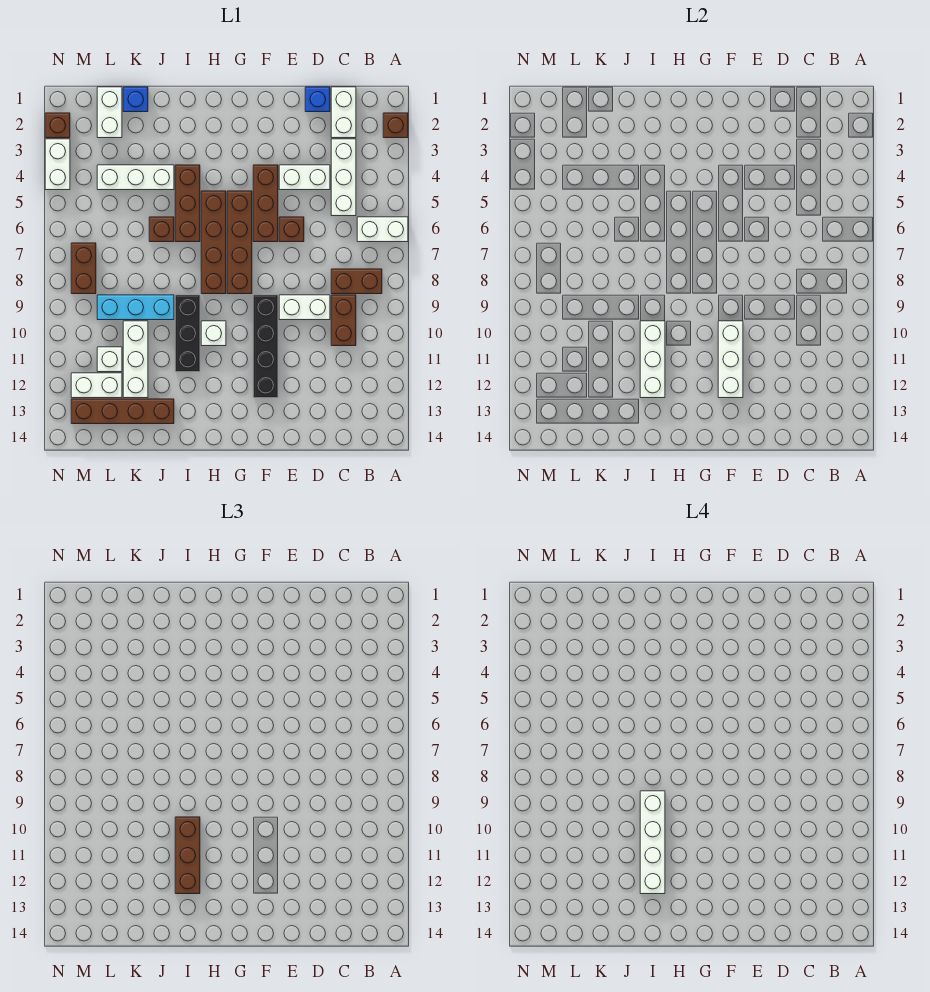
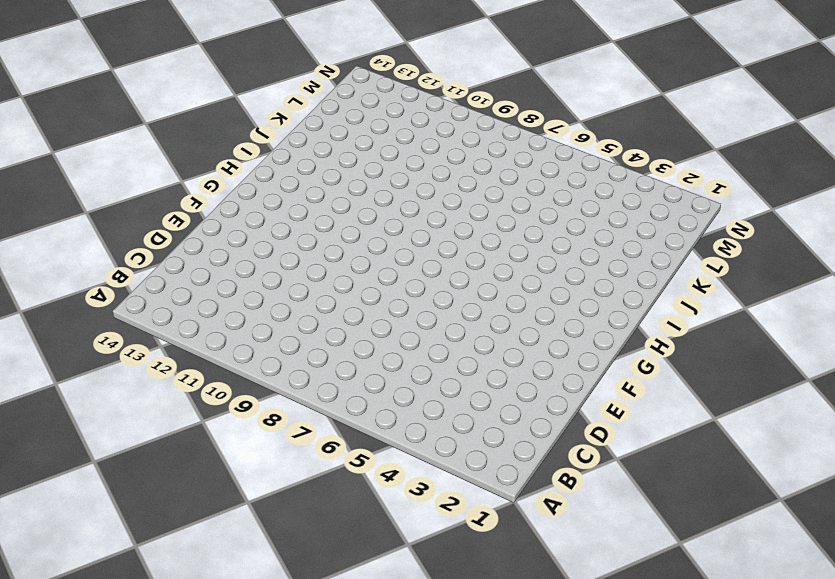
none -> brown 1x1 brick [383,113,408,138]
none -> white 1x2 brick [357,217,408,242]
none -> brown 1x2 brick [331,269,382,294]
none -> white 1x2 brick [331,87,356,138]

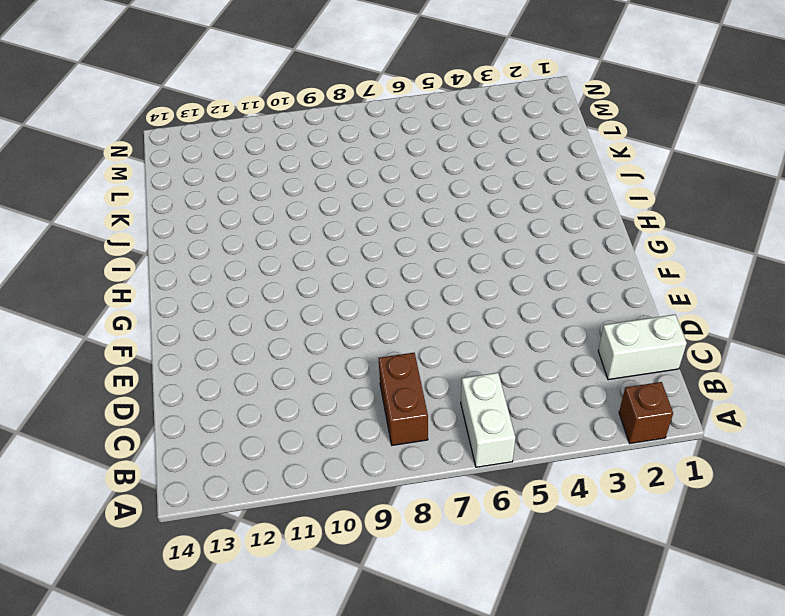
none -> white 1x3 brick [331,139,356,216]
none -> brown 1x2 brick [331,295,356,346]
none -> blue 1x1 brick [305,87,330,112]
none -> white 1x2 brick [279,165,330,190]

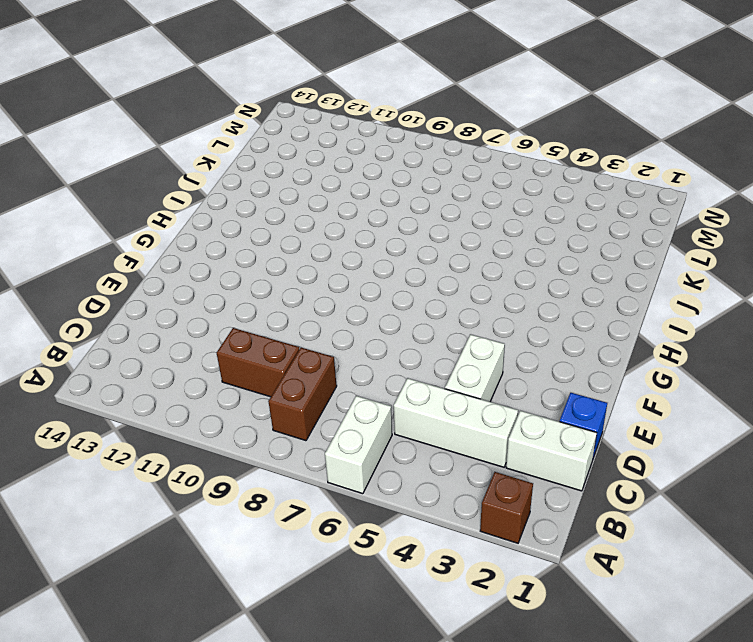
none -> white 1x2 brick [279,295,330,320]
none -> brown 1x1 brick [279,217,304,242]
none -> brown 1x3 brick [253,165,278,242]
none -> black 1x4 brick [253,295,278,398]

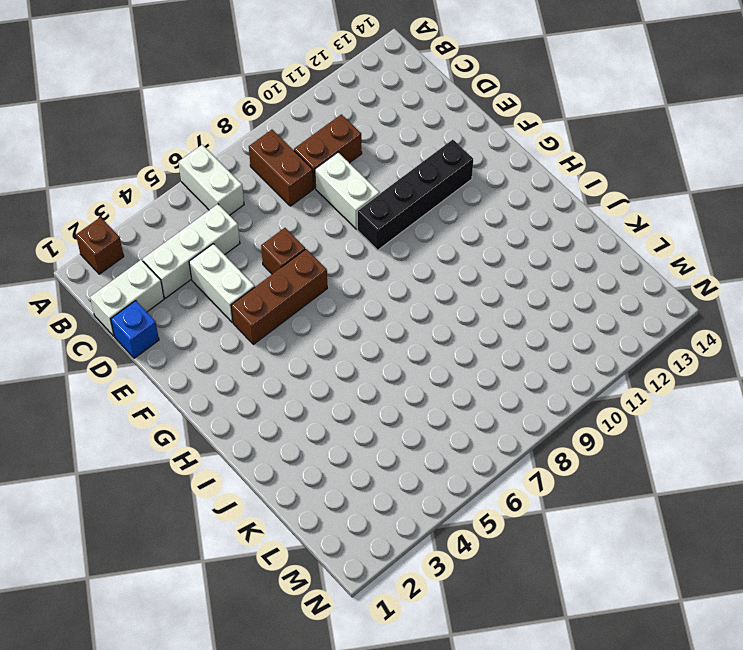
none -> brown 1x4 brick [227,191,252,294]
none -> brown 1x4 brick [201,191,226,294]
none -> white 1x1 brick [201,321,226,346]
none -> brown 1x3 brick [175,165,200,242]

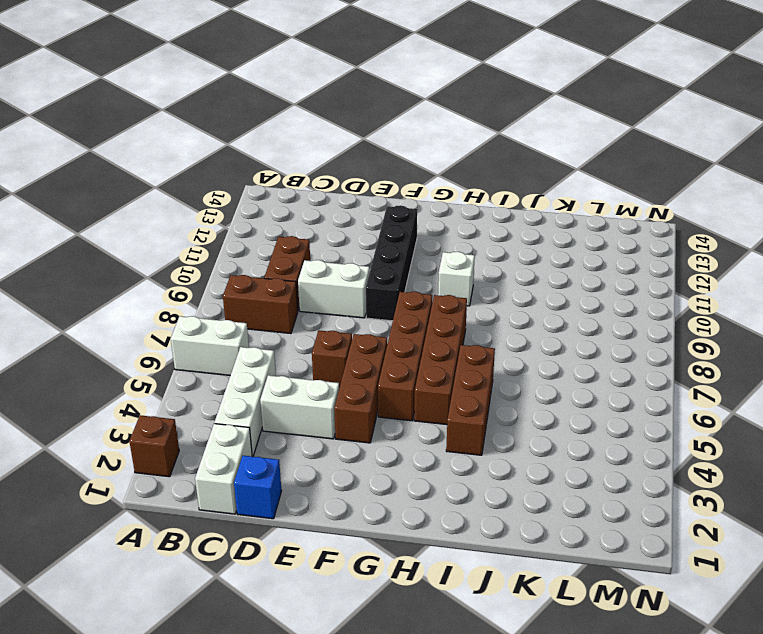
none -> black 1x3 brick [175,295,200,372]
none -> white 1x3 brick [97,165,174,190]
none -> brown 1x1 brick [149,217,174,242]
none -> cyan 1x3 brick [97,295,174,320]

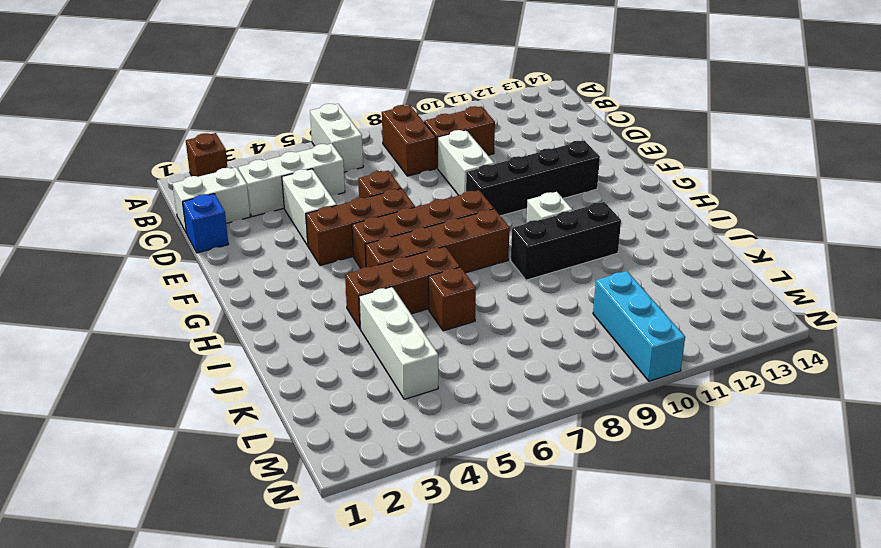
cyan 1x3 brick [593,271,685,381] -> cyan 1x3 brick moved to [97,295,174,320]
none -> brown 1x4 brick [71,399,174,424]
none -> blue 1x1 brick [123,87,148,112]
none -> white 1x3 brick [123,321,148,398]
none -> white 1x2 brick [97,87,122,138]

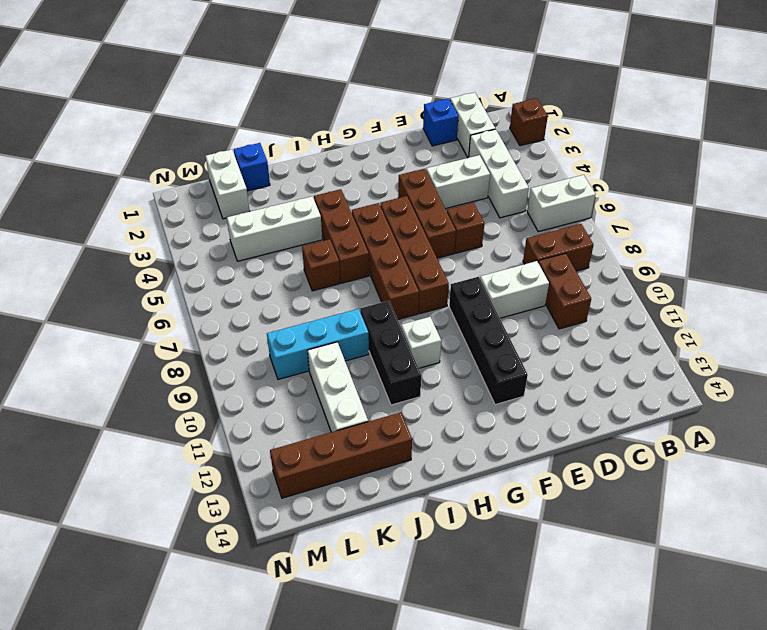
none -> white 1x1 brick [97,347,122,372]
none -> white 1x2 brick [71,373,122,398]
none -> brown 1x2 brick [71,243,96,294]
none -> brown 1x1 brick [45,113,70,138]

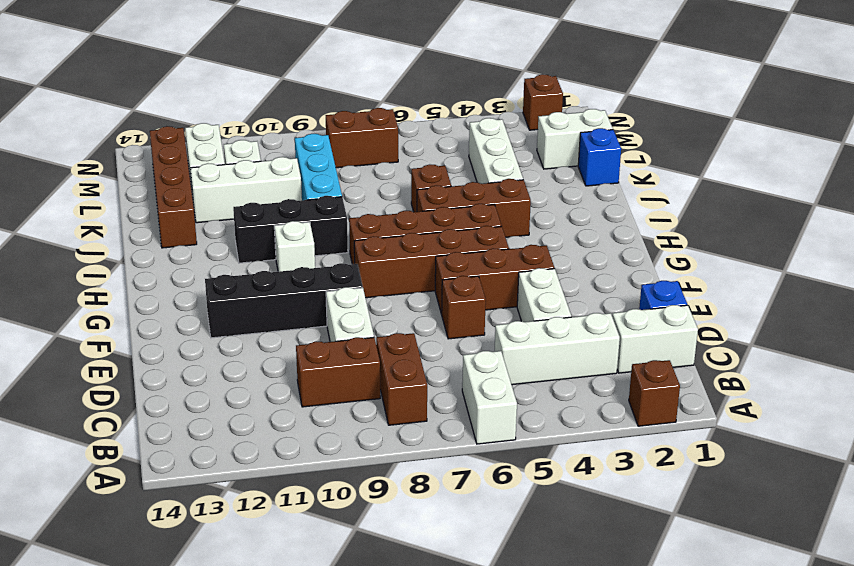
none -> white 1x2 brick [45,139,70,190]
none -> white 1x3 brick [718,321,743,398]
none -> white 1x3 brick [640,321,665,398]
none -> brown 1x3 brick [175,817,200,894]

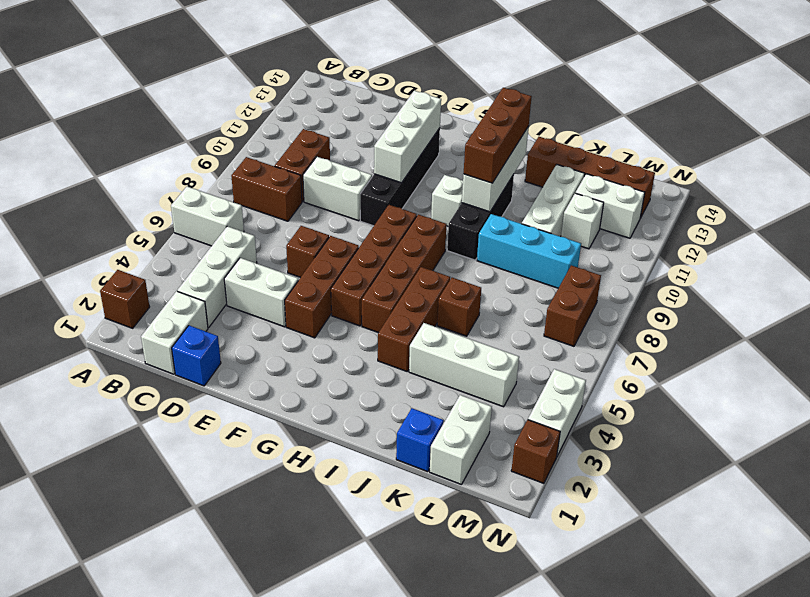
none -> white 1x4 brick [640,791,665,894]

